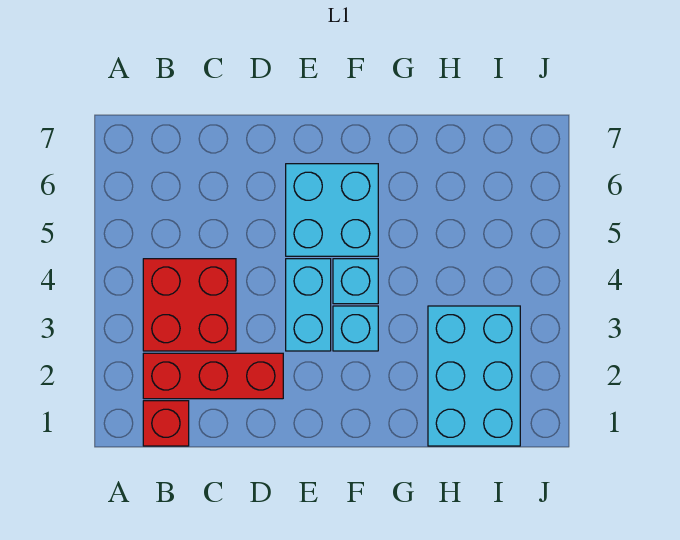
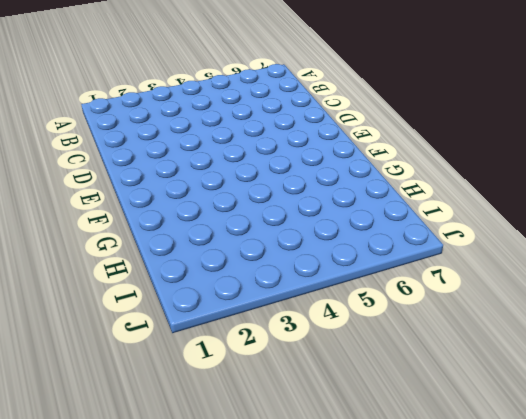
none -> red 1x1 brick [143,401,189,446]
none -> red 1x3 brick [143,353,283,399]

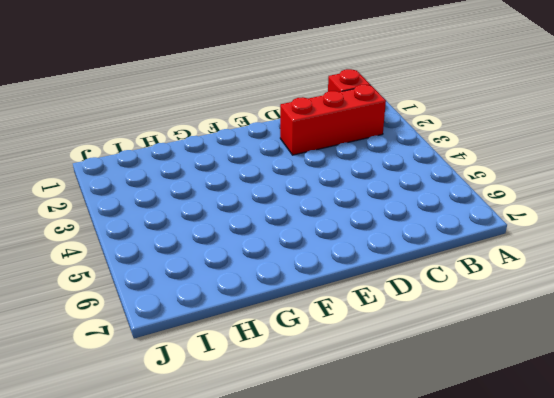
none -> red 2x2 brick [143,259,236,351]
none -> cyan 1x2 brick [286,259,331,351]

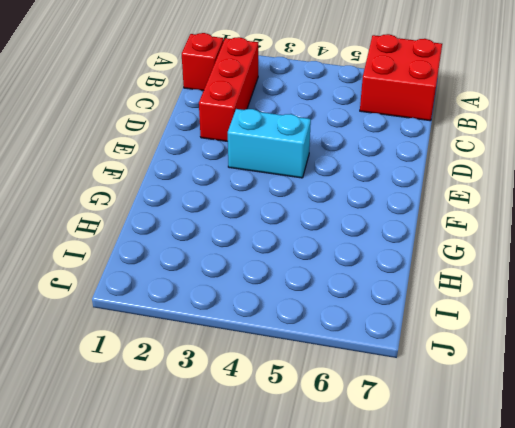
red 2x2 brick [360,34,442,121] -> red 2x2 brick moved to [143,259,236,351]
none -> cyan 2x2 brick [286,164,378,256]
none -> cyan 1x1 brick [333,306,378,351]

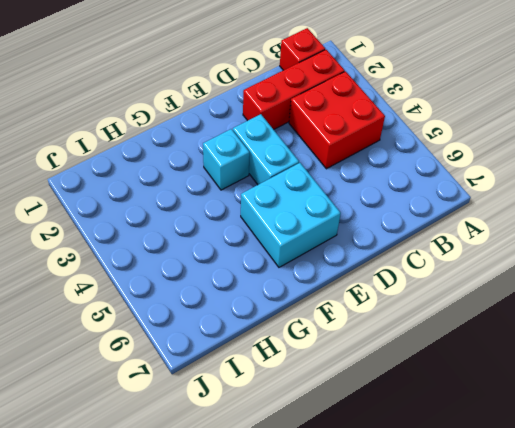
none -> cyan 1x1 brick [333,259,378,304]
none -> cyan 2x3 brick [428,306,520,446]

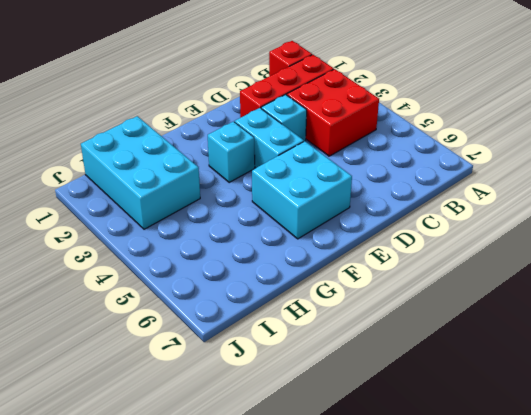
cyan 1x1 brick [261,95,307,141] -> cyan 1x1 brick moved to [333,259,378,304]

